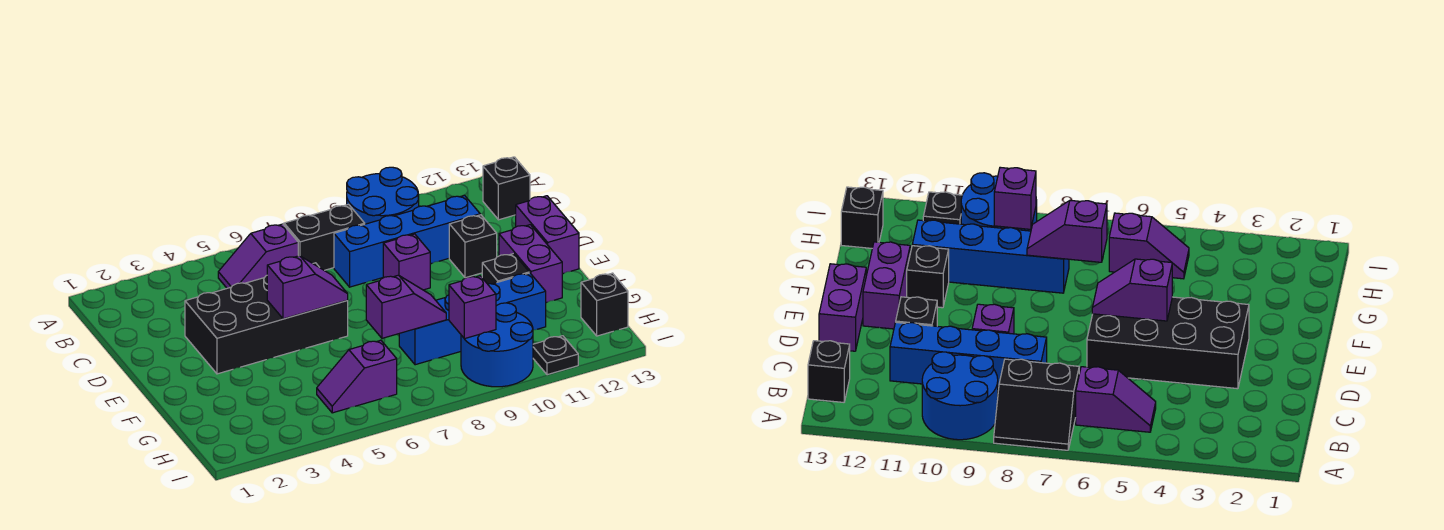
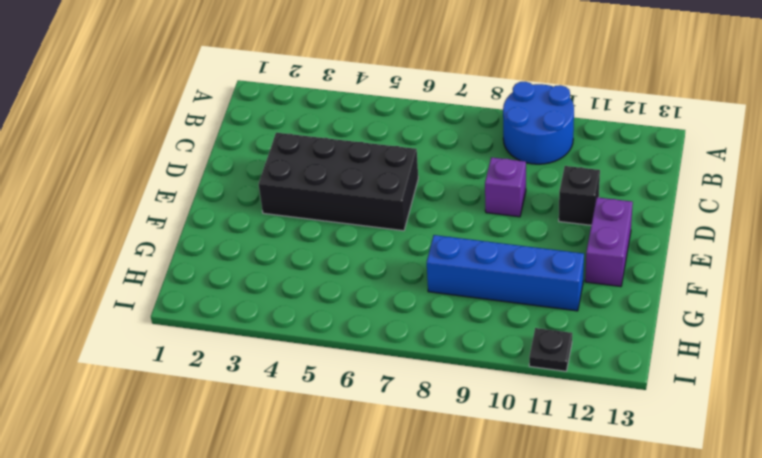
none -> black 2x2 slope [283,204,365,270]
none -> purple 1x2 slope [218,224,298,288]
none -> black 1x1 brick [483,157,530,220]

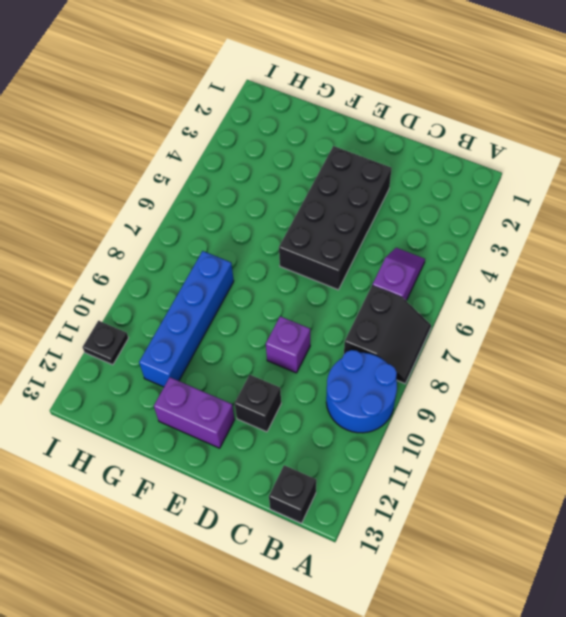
none -> blue 1x4 brick [334,195,480,287]
none -> purple 1x2 brick [516,196,579,274]
none -> black 1x1 brick [482,254,529,284]

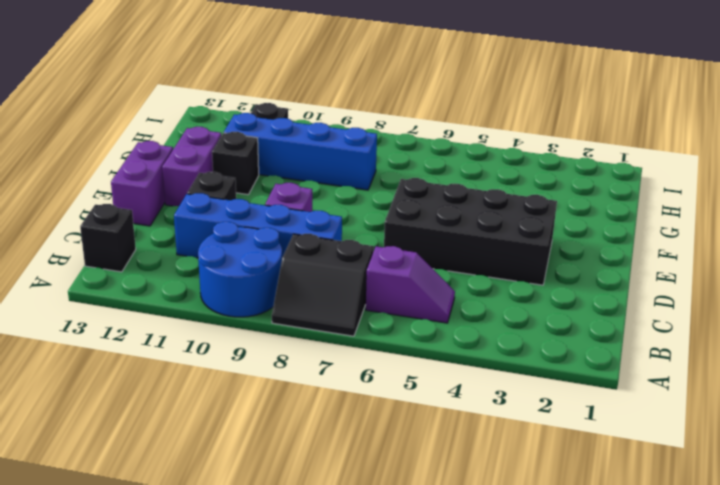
none -> purple 1x2 slope [317,340,397,413]
none -> blue 2x2 round brick [461,303,533,387]
none -> black 1x1 brick [581,273,628,336]

